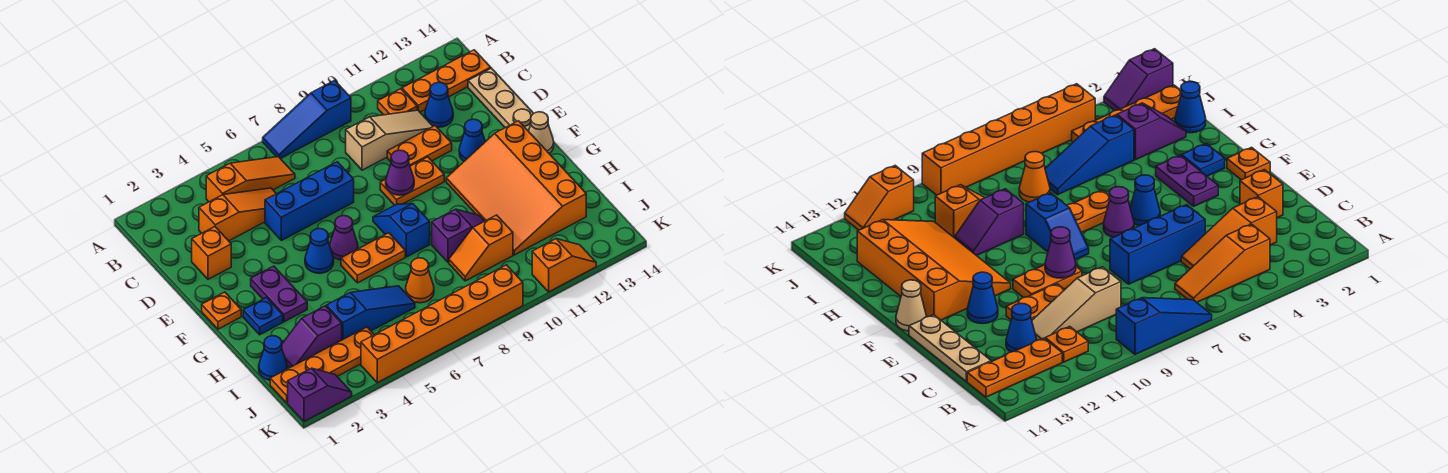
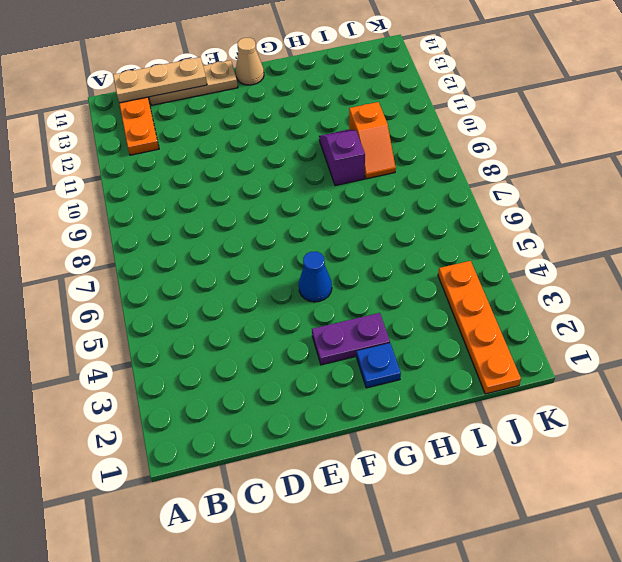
tan 1x3 plate [113,57,207,103] -> none
none -> blue 1x3 slope [263,80,351,159]
none -> orange 1x3 slope [206,157,295,202]
none -> orange 1x1 plate [378,89,417,115]
none -> orange 1x3 slope [199,188,276,241]

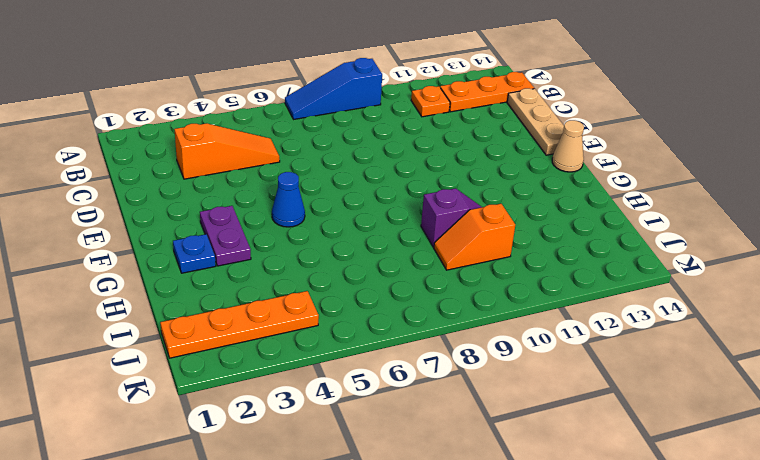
none -> orange 1x3 slope [206,157,295,202]
none -> tan 1x3 slope [346,110,433,170]
none -> blue 1x1 cone [425,82,453,127]
none -> orange 1x1 brick [192,227,231,279]

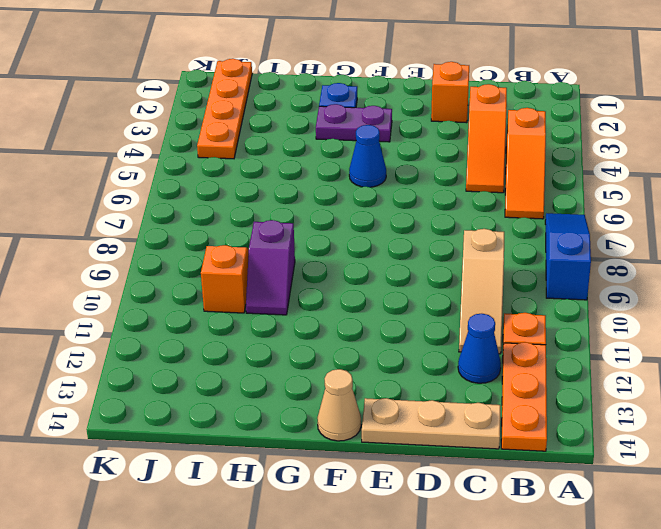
none -> blue 1x3 brick [265,162,354,241]
none -> orange 1x2 plate [387,126,452,166]
none -> orange 1x2 plate [380,157,444,205]
none -> blue 1x1 cone [459,119,485,161]

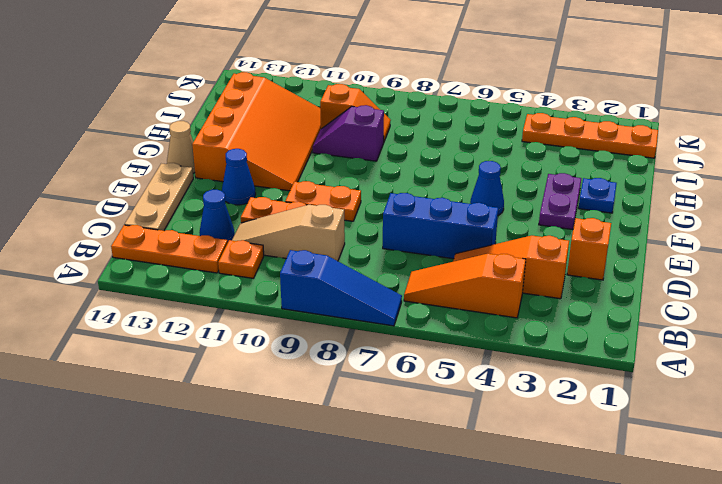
none -> orange 1x1 plate [202,292,241,329]
none -> purple 1x1 cone [330,216,358,260]
none -> blue 1x2 slope [373,204,430,257]
none -> orange 1x2 plate [341,233,405,283]

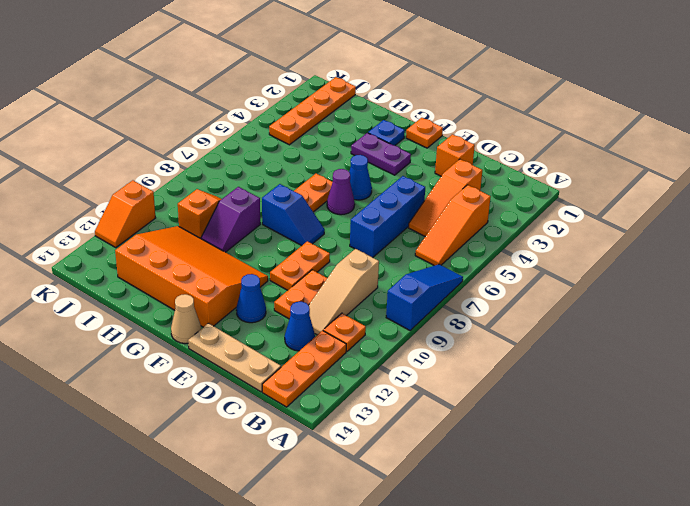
none -> blue 1x1 cone [259,336,287,380]
none -> purple 1x2 slope [282,306,342,367]
none -> blue 1x3 slope [327,286,415,340]
none -> orange 1x1 cone [406,258,434,303]

